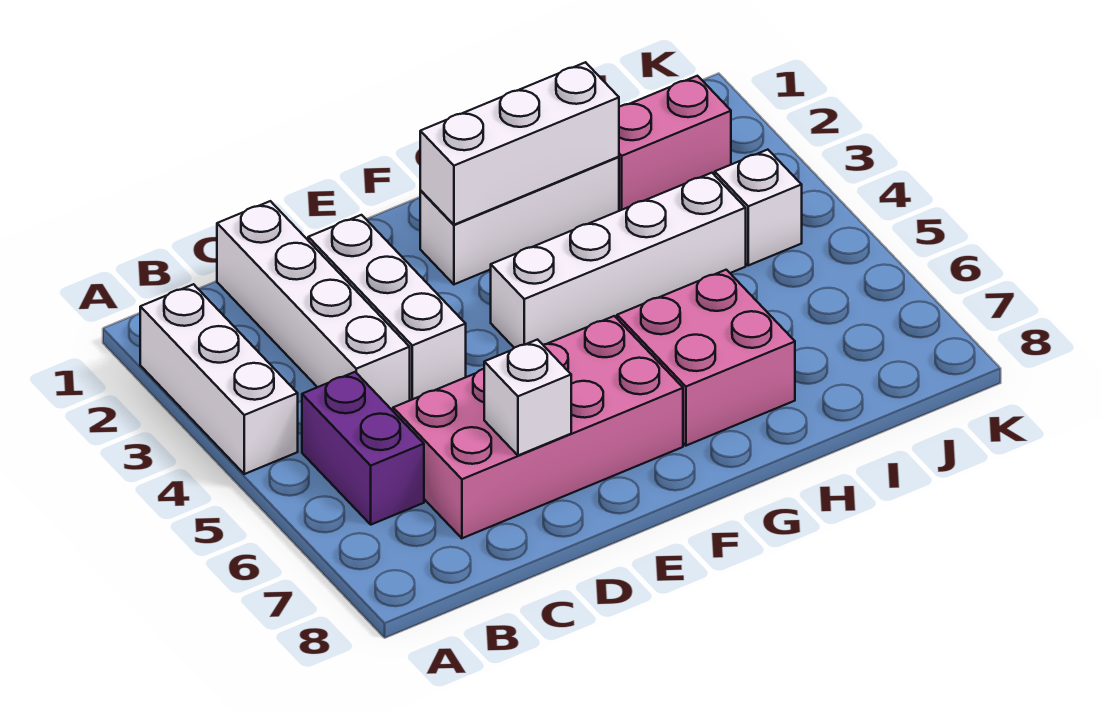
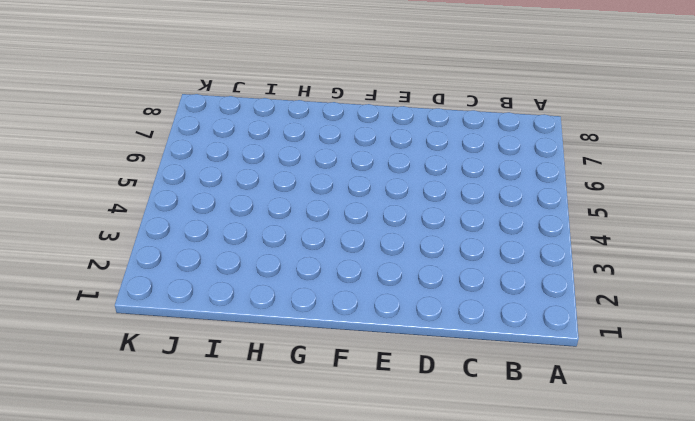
none -> white 1x3 brick [140,284,298,474]
none -> purple 1x2 brick [302,372,424,525]
none -> white 1x4 brick [217,201,410,411]

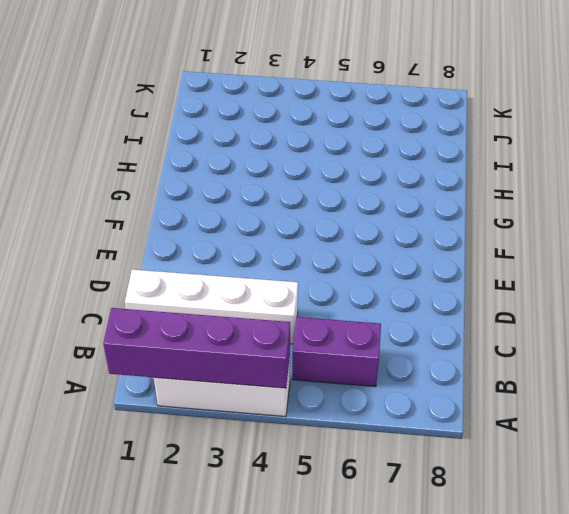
purple 1x4 brick [103,308,290,388] -> none
none -> pink 2x4 brick [393,316,683,538]
none -> white 1x3 brick [308,215,466,400]
none -> white 1x3 brick [420,157,619,284]

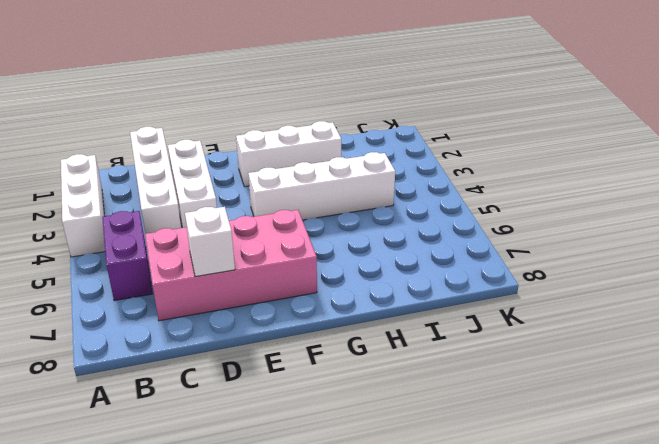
none -> pink 2x2 brick [617,270,795,446]
none -> pink 1x2 brick [619,76,731,211]
none -> white 1x1 brick [715,150,802,265]

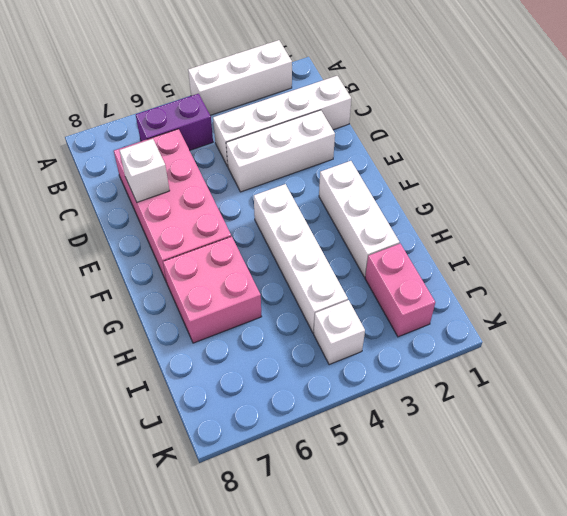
none -> white 1x3 brick [420,62,619,225]

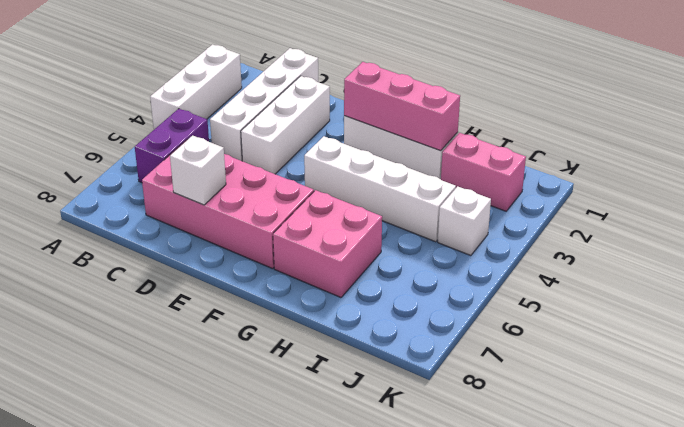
pink 1x3 brick [344,62,460,151] -> white 1x3 brick [420,62,619,225]

